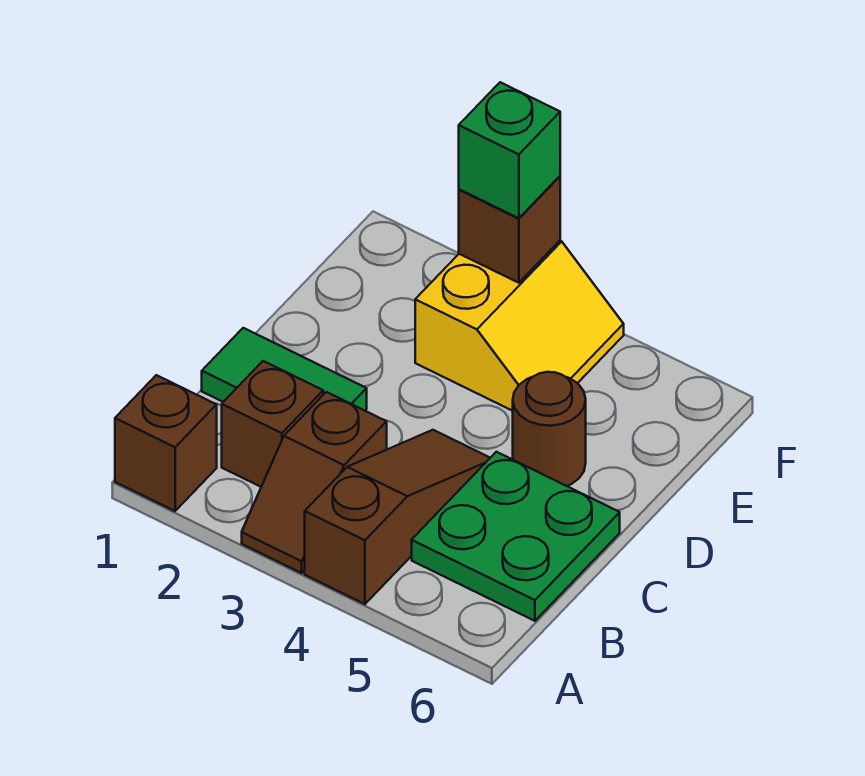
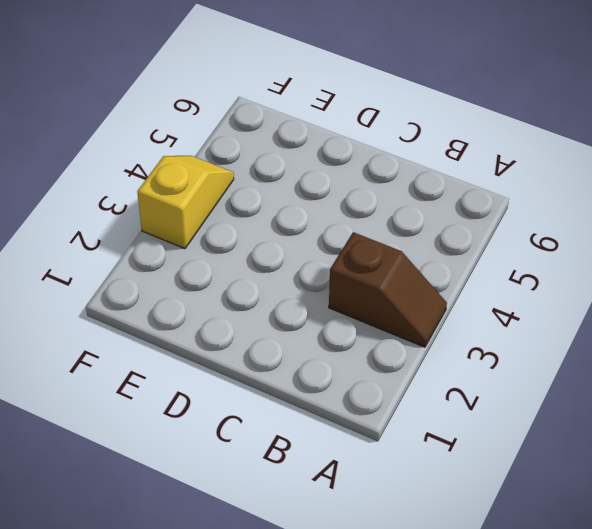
yellow 1x2 slope [137,156,234,249] -> yellow 2x2 slope [415,241,624,411]
none -> brown 1x1 brick [115,375,217,511]
none -> brown 1x3 slope [305,430,490,604]

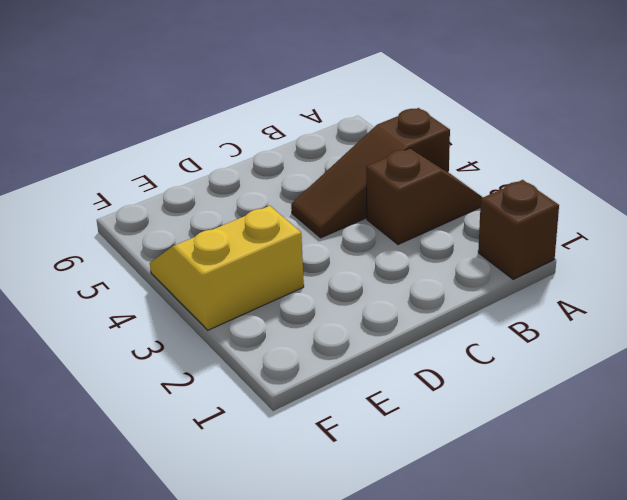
none -> brown 1x1 brick [222,361,323,487]
none -> green 2x2 plate [412,452,620,621]

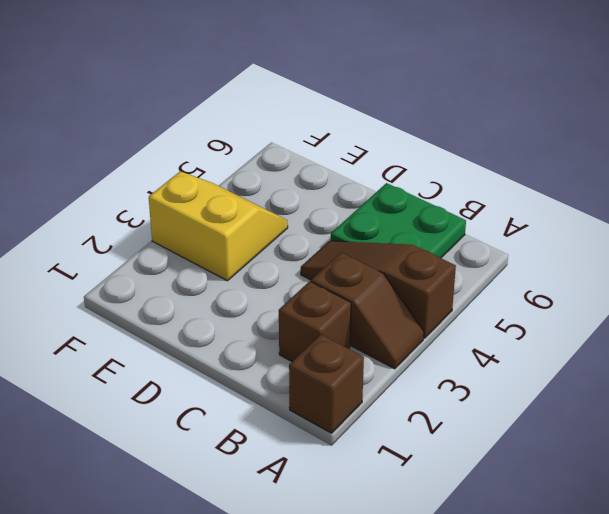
none -> green 1x2 tile [202,328,367,411]
none -> brown 1x1 round brick [513,372,586,486]

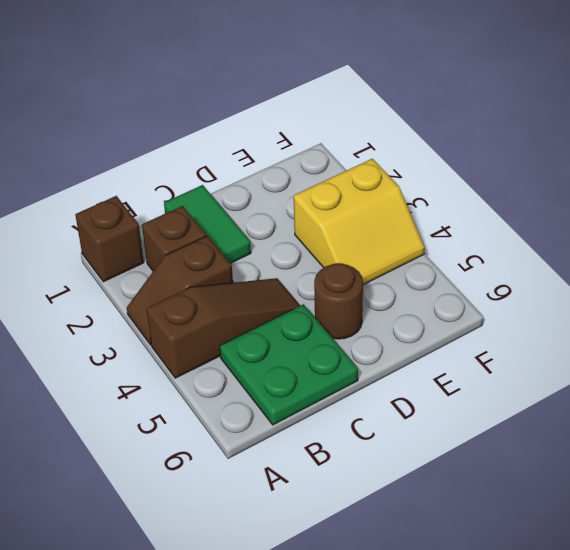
none -> brown 1x1 brick [459,176,560,283]
none -> green 1x1 brick [459,82,560,218]

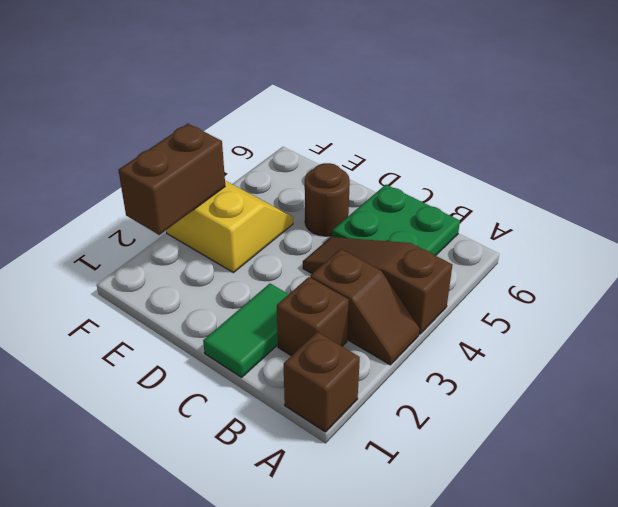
brown 1x2 brick [118,124,225,235] -> brown 1x1 brick [459,176,560,283]
none -> green 1x1 brick [459,82,560,218]

